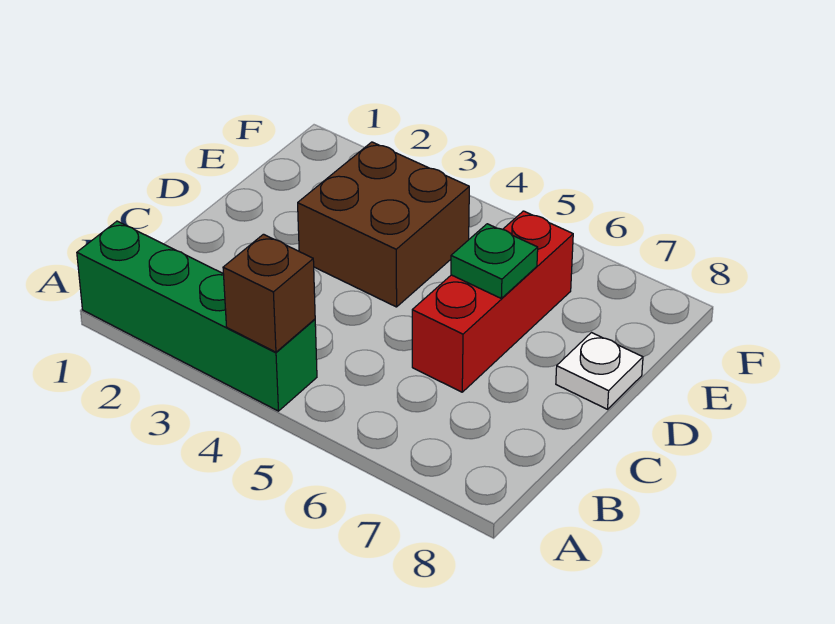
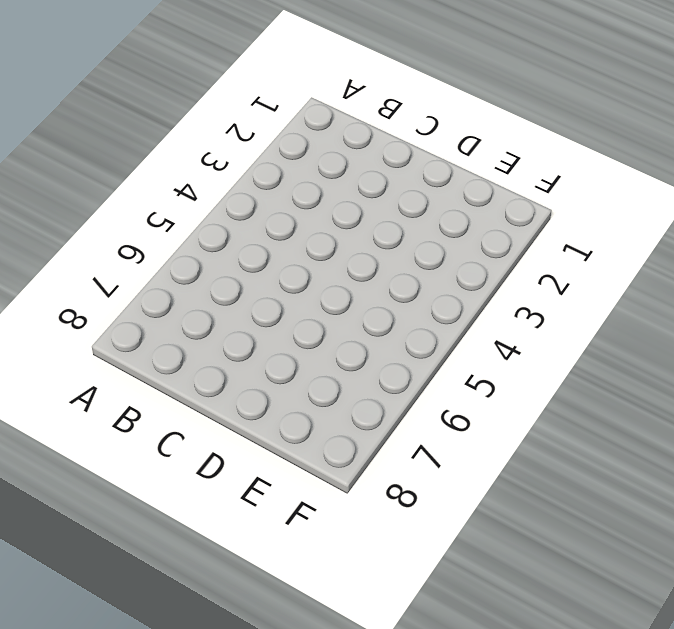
none -> green 1x4 brick [77,221,317,411]
none -> red 1x3 brick [412,211,573,392]

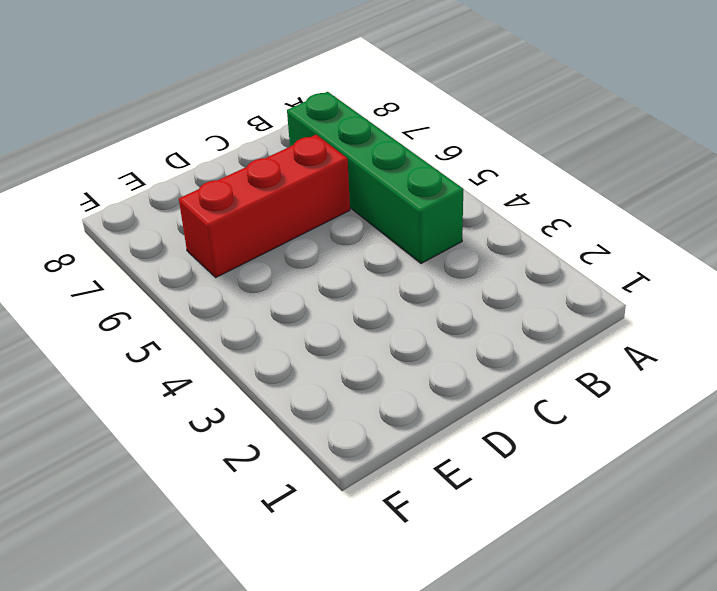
green 1x4 brick [287,92,463,264] -> green 1x4 brick moved to [77,221,317,411]
none -> brown 2x2 brick [298,142,469,307]
none -> white 1x1 plate [556,333,643,409]

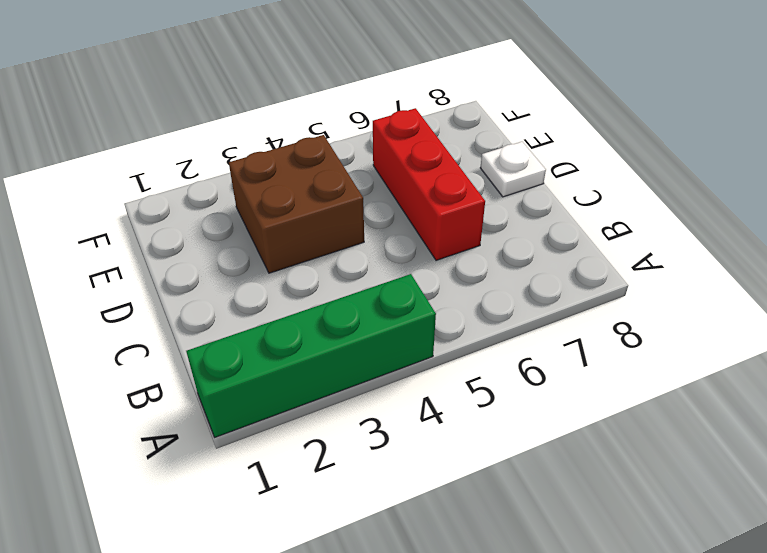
none -> brown 1x1 brick [223,234,315,352]
none -> green 1x1 plate [451,224,538,298]

